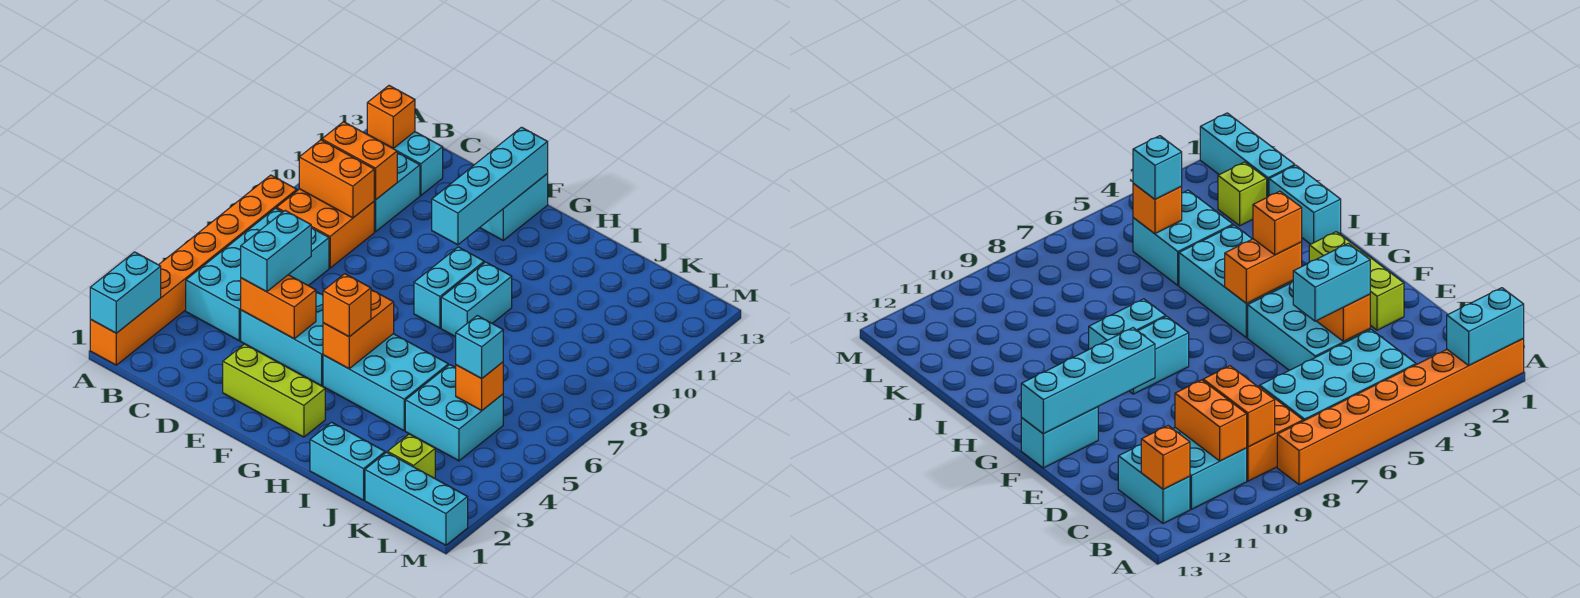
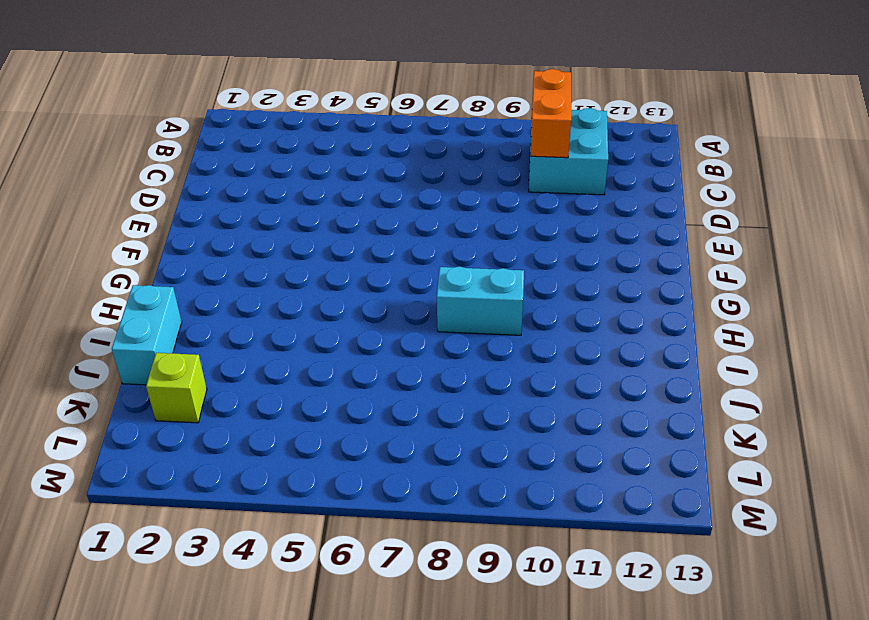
none -> orange 1x8 brick [90,175,297,365]
none -> cyan 2x4 brick [186,208,329,341]
none -> orange 2x2 brick [277,189,374,268]

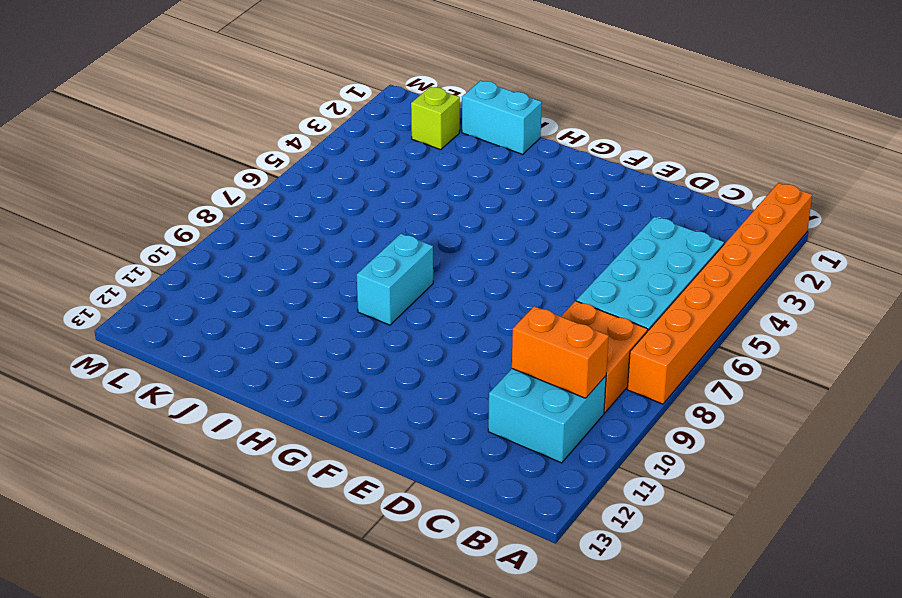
none -> cyan 1x2 brick [393,132,443,195]
none -> cyan 2x3 brick [241,292,323,386]
none -> lime 1x3 brick [223,344,325,437]

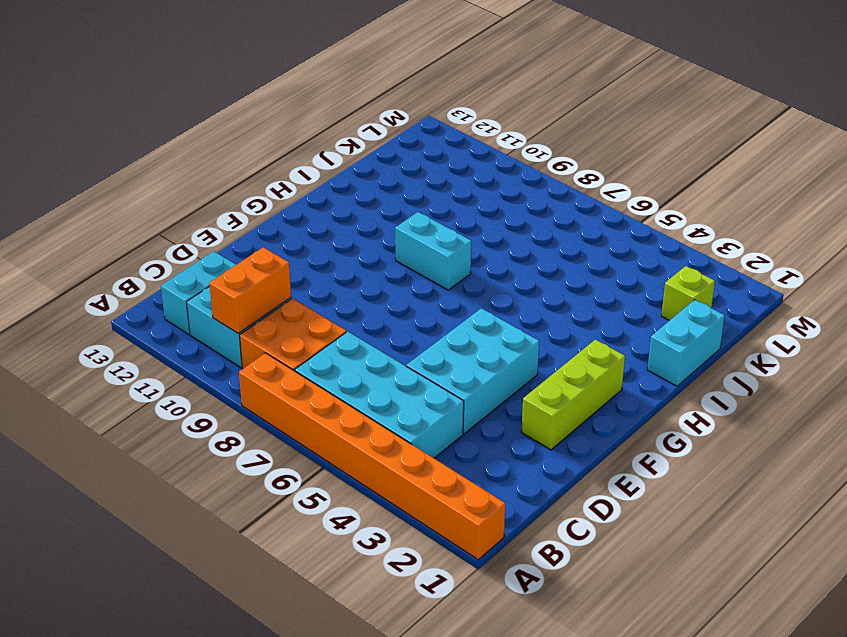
none -> cyan 1x2 brick [480,174,548,240]
none -> cyan 2x3 brick [323,334,448,431]
none -> cyan 1x2 brick [414,247,484,328]

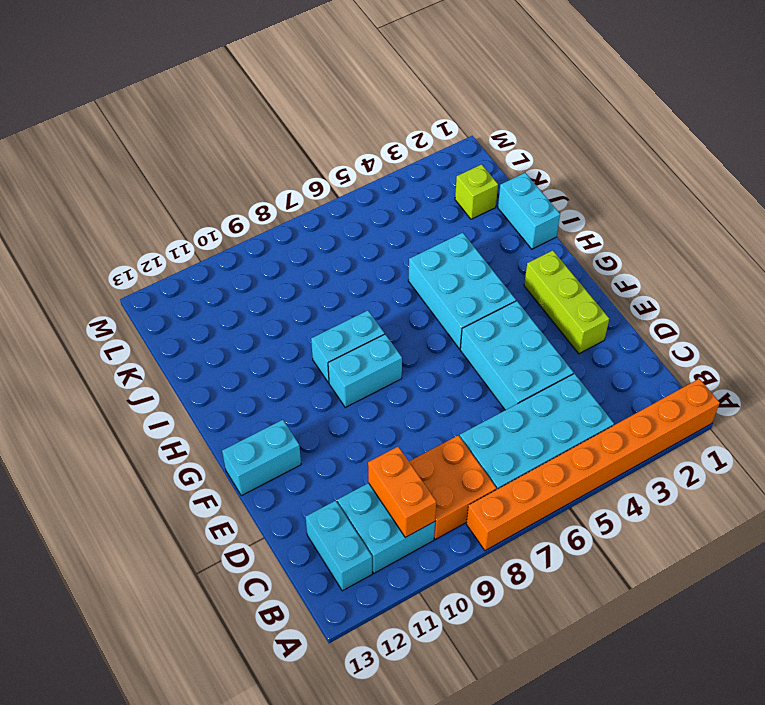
none -> cyan 2x2 brick [405,365,503,461]
none -> cyan 1x3 brick [365,452,468,545]
none -> cyan 1x2 brick [90,252,161,333]

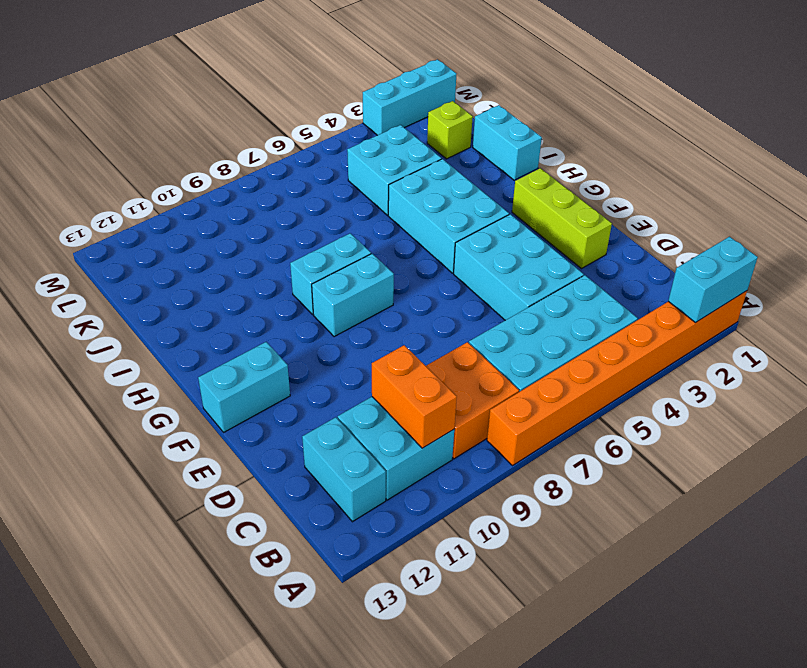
cyan 1x3 brick [363,59,456,135] -> cyan 1x3 brick turned to [365,452,468,545]
none -> orange 1x2 brick [299,140,374,218]
none -> orange 1x1 brick [367,86,415,148]
none -> orange 1x2 brick [241,275,316,339]

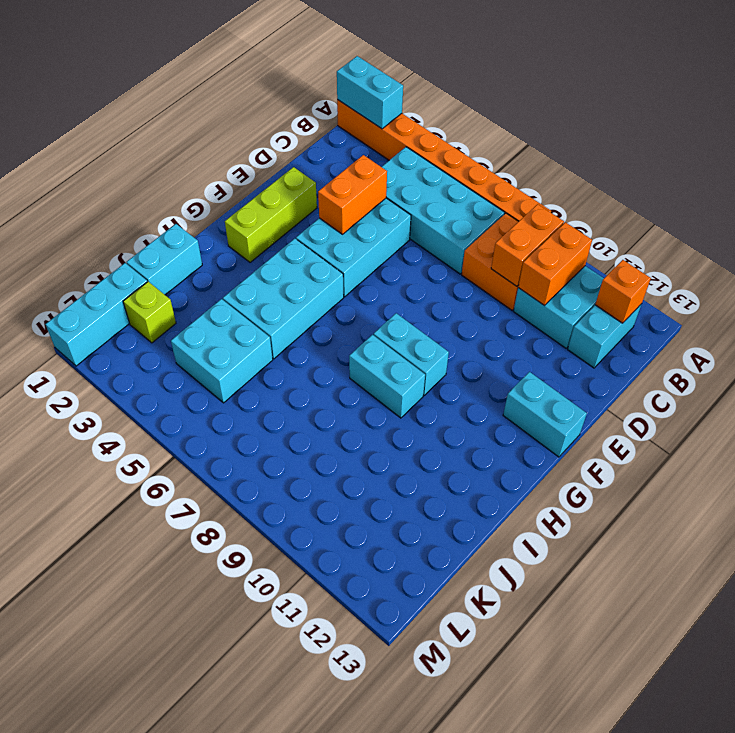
none -> cyan 1x4 brick [432,127,548,245]
none -> orange 1x2 brick [323,290,394,369]
none -> orange 1x1 brick [456,362,503,410]

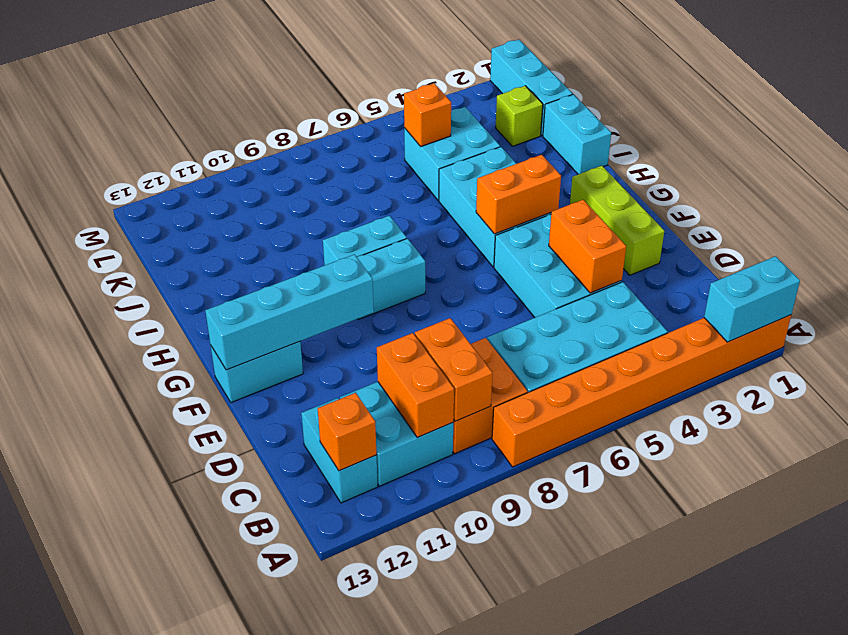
none -> cyan 1x2 brick [241,211,311,292]
none -> orange 1x1 brick [323,274,371,337]
none -> cyan 1x1 brick [456,316,503,379]

